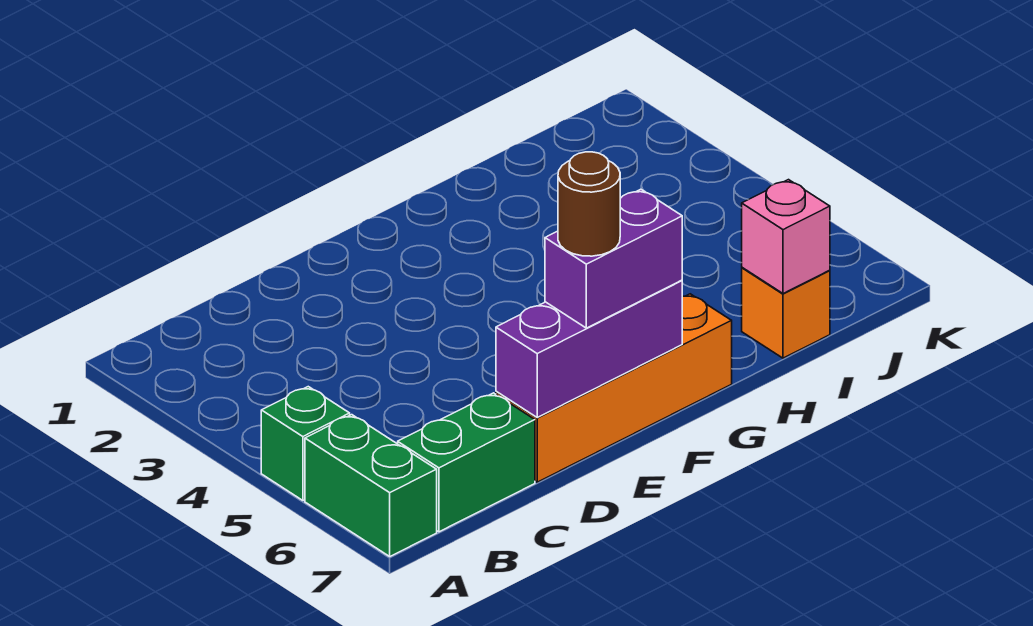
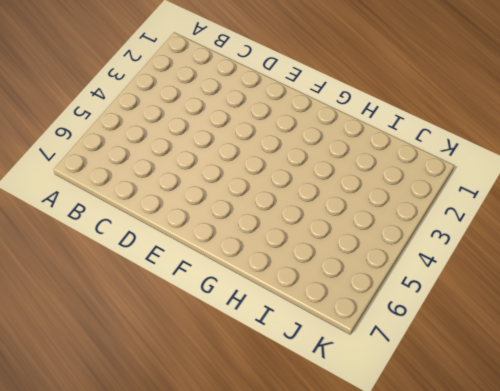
none -> green 1x1 brick [261,387,350,500]
none -> green 1x2 brick [305,415,437,556]

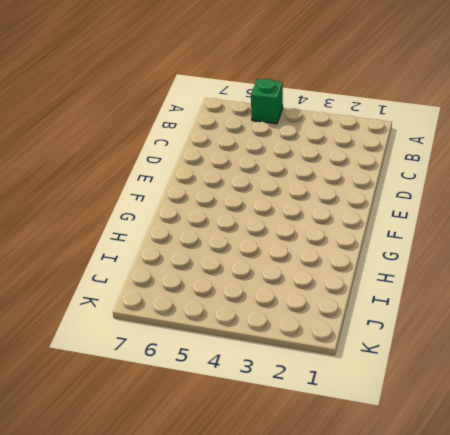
none -> green 1x2 brick [305,415,437,556]
none -> green 1x2 brick [398,393,535,532]

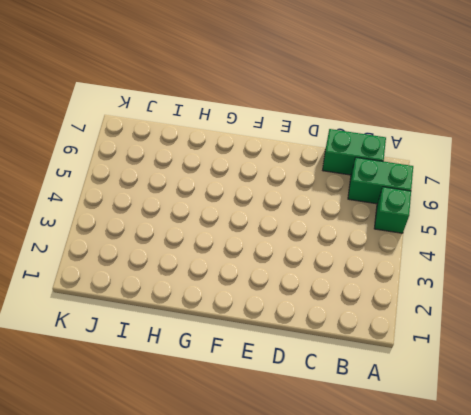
green 1x2 brick [348,157,413,204] -> green 1x2 brick turned to [305,415,437,556]
none -> orange 1x4 brick [496,294,732,482]
none -> orange 1x1 brick [742,268,830,358]

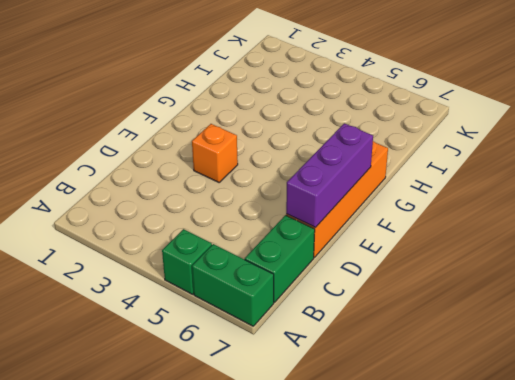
orange 1x1 brick [192,124,238,182] -> orange 1x1 brick moved to [742,268,830,358]
none -> pink 1x1 brick [742,180,830,294]
none -> purple 1x2 brick [545,189,682,328]

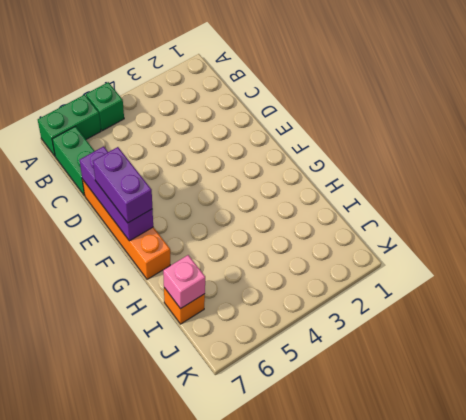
none -> brown 1x1 round brick [558,152,620,256]

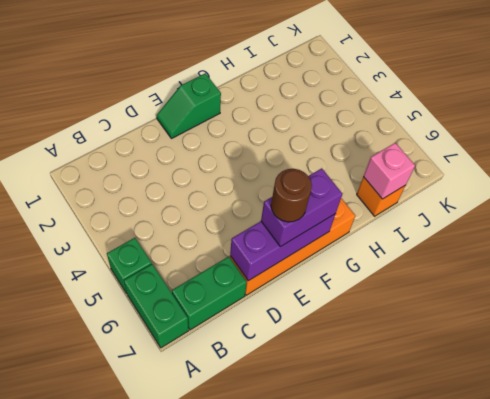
green 1x2 slope [157,73,221,139] -> none

